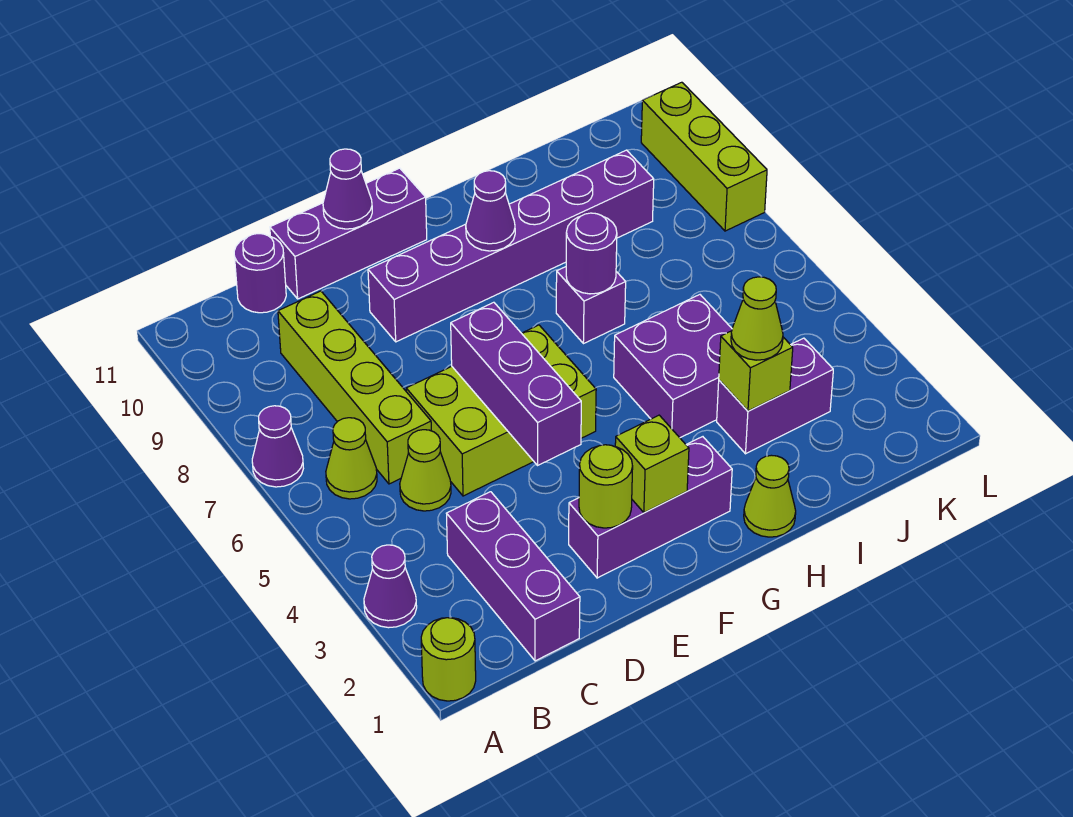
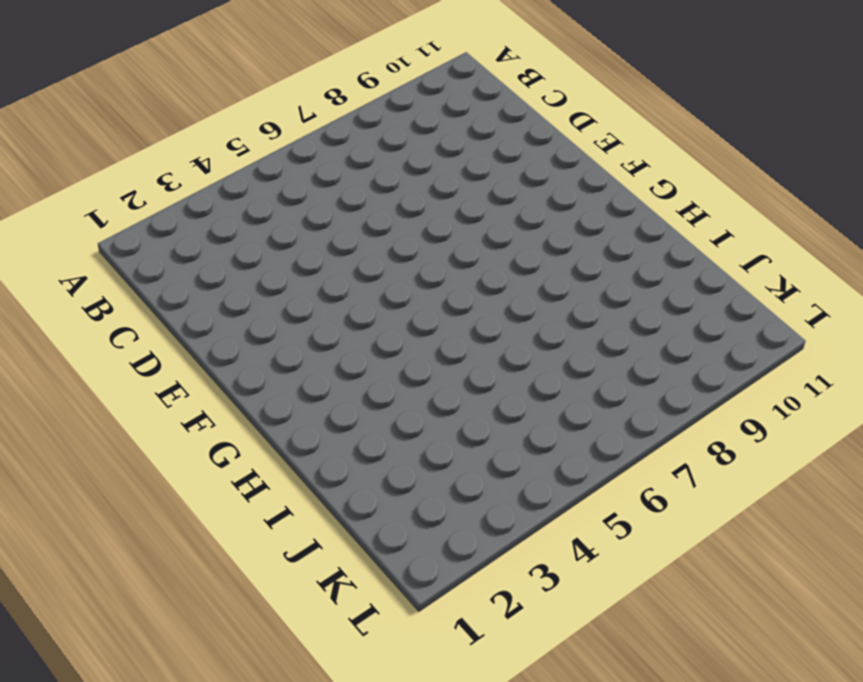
none -> lime 1x1 round brick [421,618,476,701]
none -> purple 1x1 cone [364,545,417,628]
none -> purple 1x1 cone [252,406,303,487]

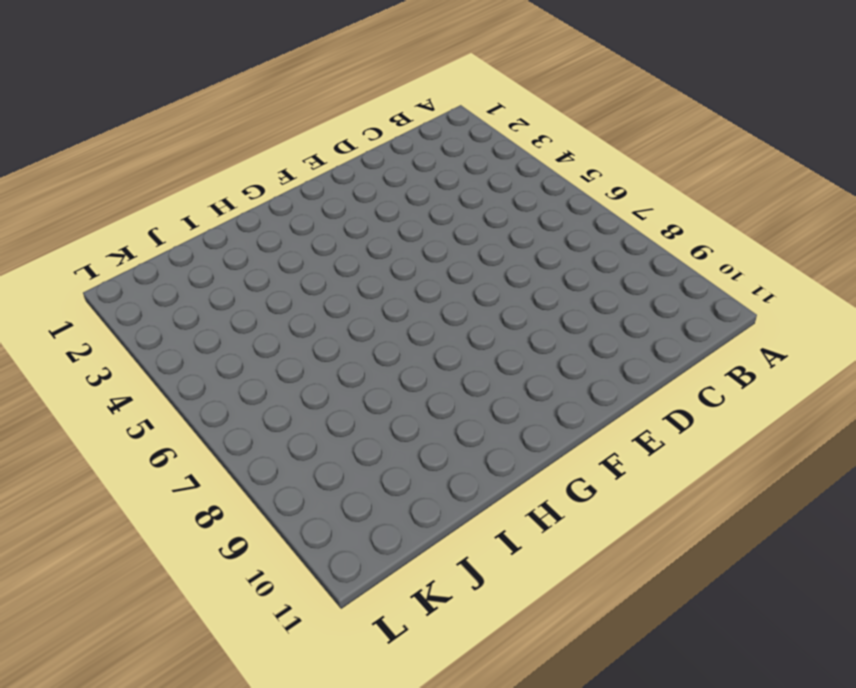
none -> lime 1x1 round brick [421,618,476,701]
none -> purple 1x1 cone [364,545,417,628]
none -> purple 1x1 cone [252,406,303,487]

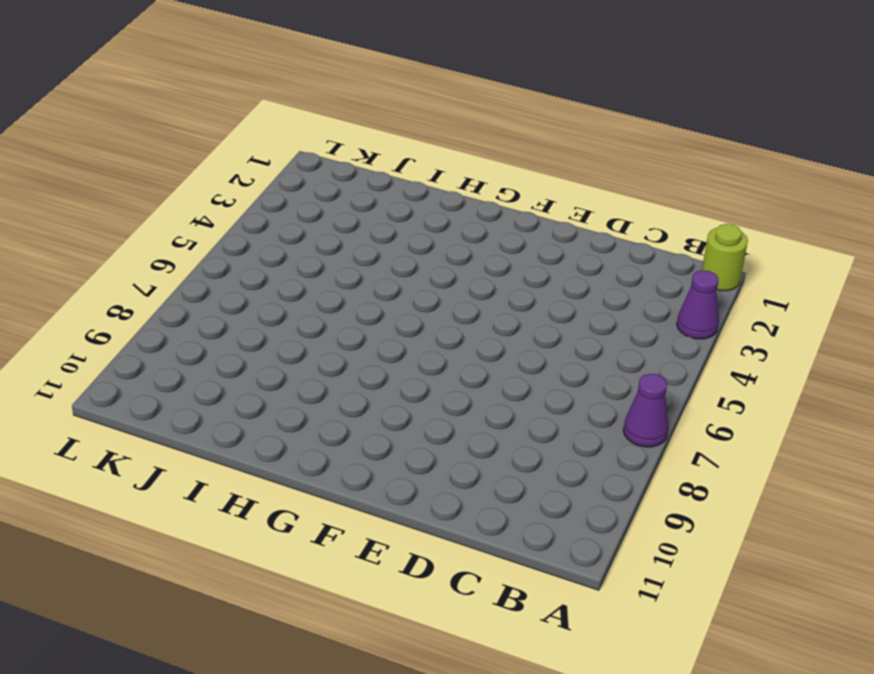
none -> lime 1x1 cone [326,418,377,499]
none -> purple 1x3 brick [447,492,580,661]
none -> lime 1x1 cone [400,430,451,511]

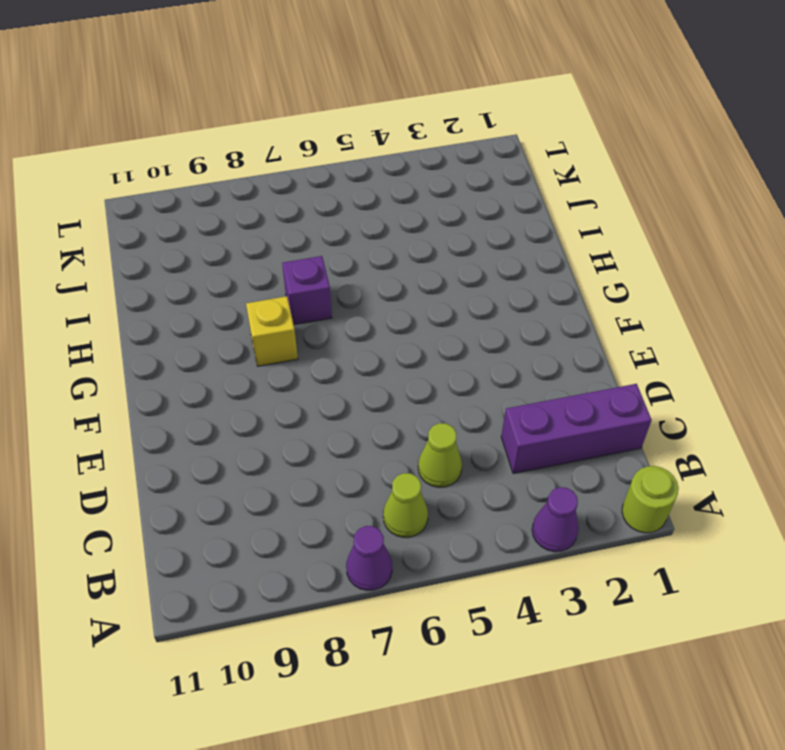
yellow 1x1 brick [246,296,298,366] -> none
none -> lime 1x4 brick [278,291,431,484]
none -> purple 1x1 round brick [234,234,286,313]
none -> lime 2x3 brick [406,325,596,496]

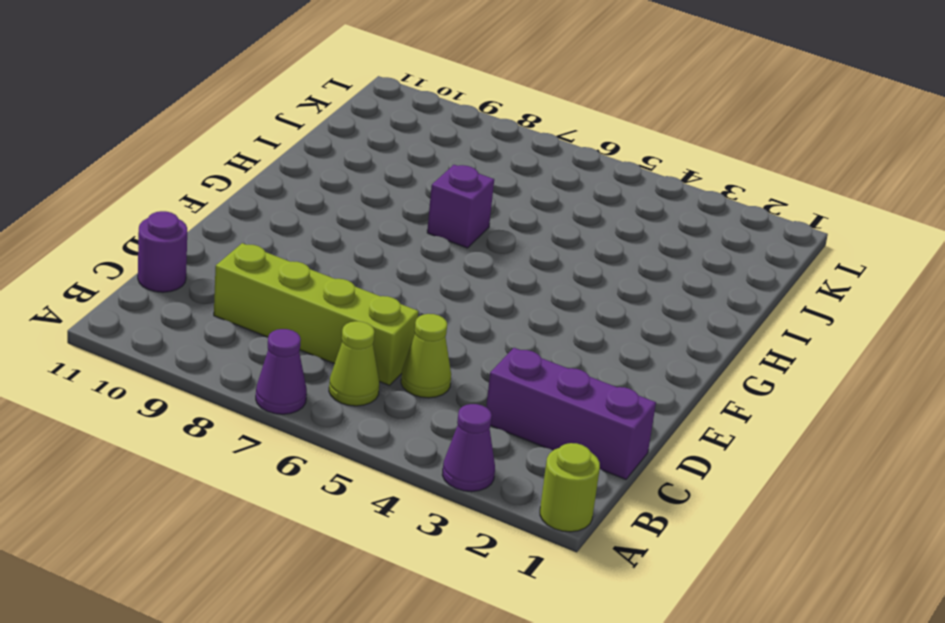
none -> lime 2x3 brick [406,325,596,496]
none -> purple 1x3 brick [270,168,427,299]
none -> purple 1x3 brick [569,437,732,578]

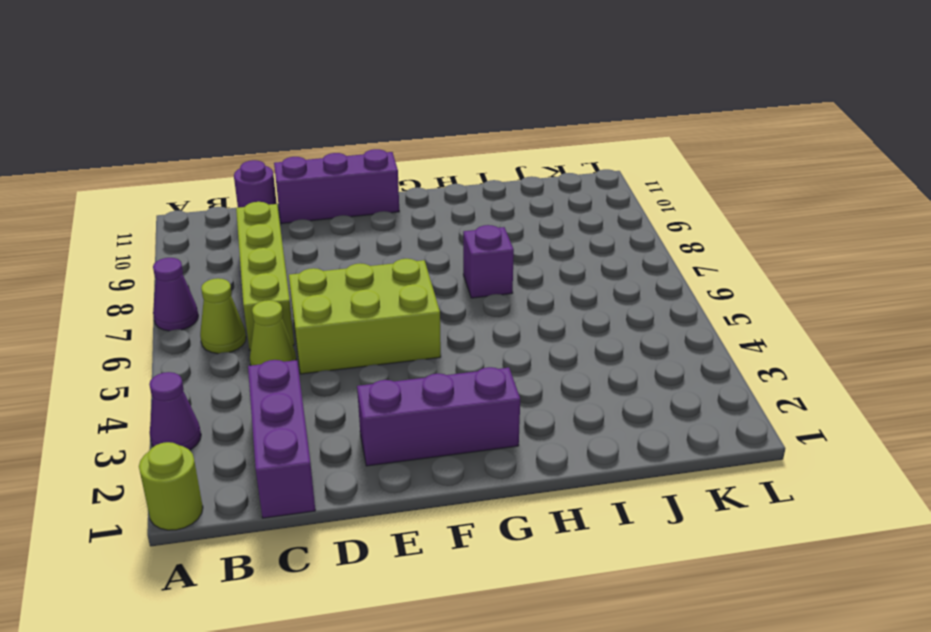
none -> purple 1x6 brick [368,150,654,342]
none -> lime 1x1 cone [744,455,796,537]
none -> purple 2x2 brick [614,295,732,438]

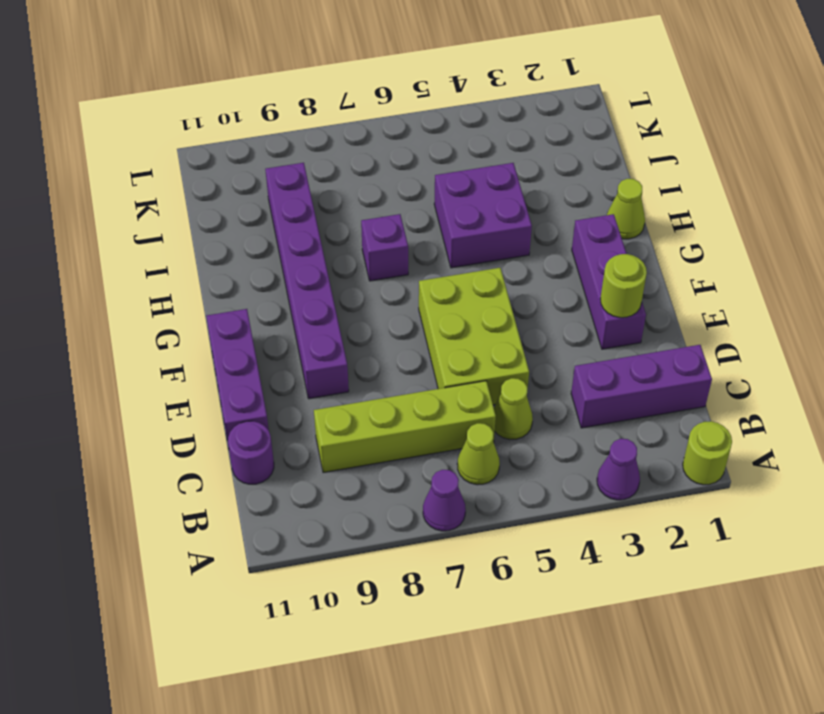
none -> purple 1x2 brick [717,338,833,454]
none -> lime 1x3 brick [641,82,767,231]
none -> purple 1x3 brick [451,302,581,465]

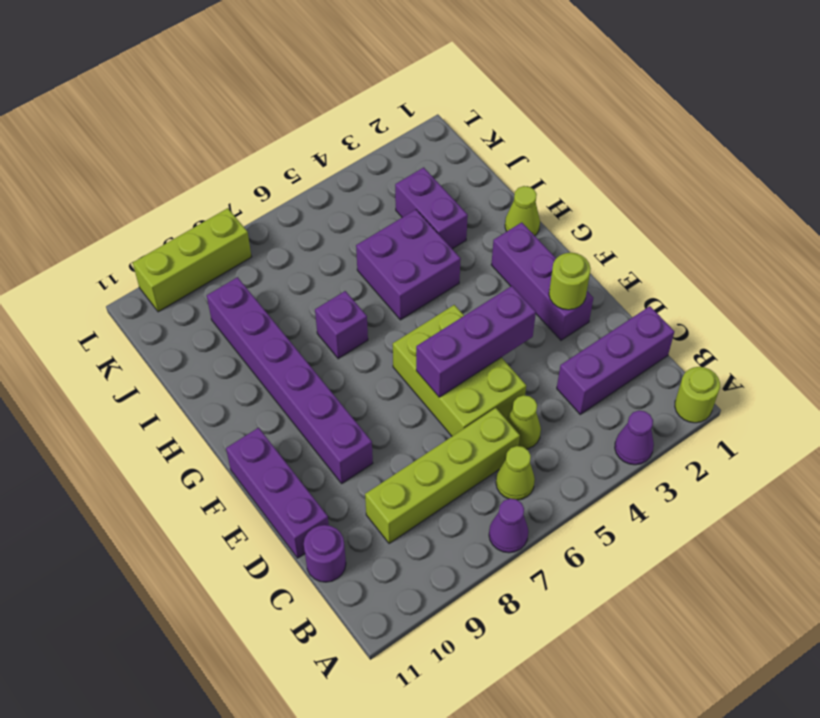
none -> purple 1x1 cone [323,149,372,229]
none -> lime 1x1 brick [615,415,689,513]
none -> purple 1x1 cone [466,171,515,251]

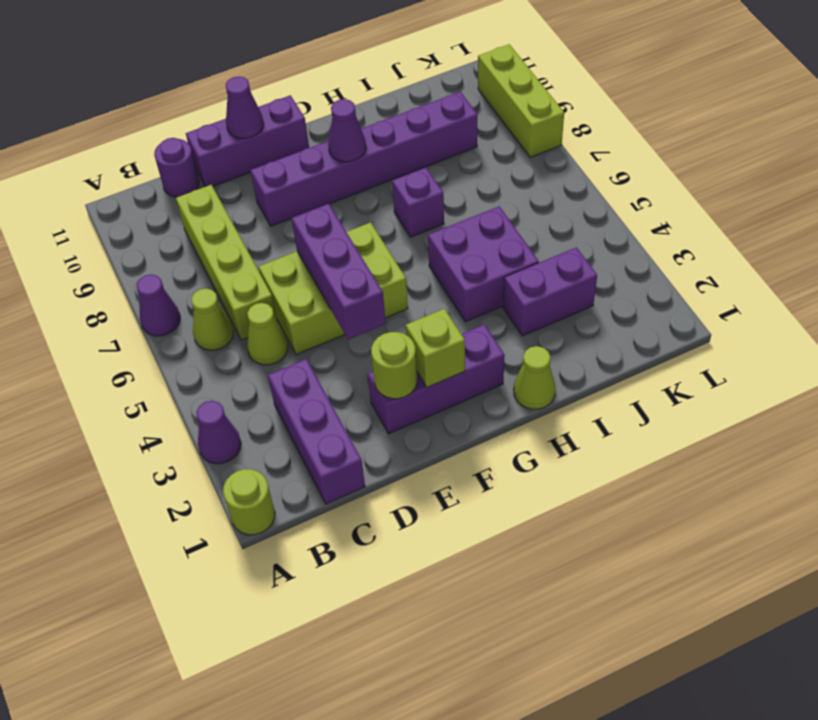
none -> purple 1x1 round brick [566,213,617,294]
none -> lime 1x1 brick [719,331,793,411]
none -> lime 1x1 cone [731,277,783,360]

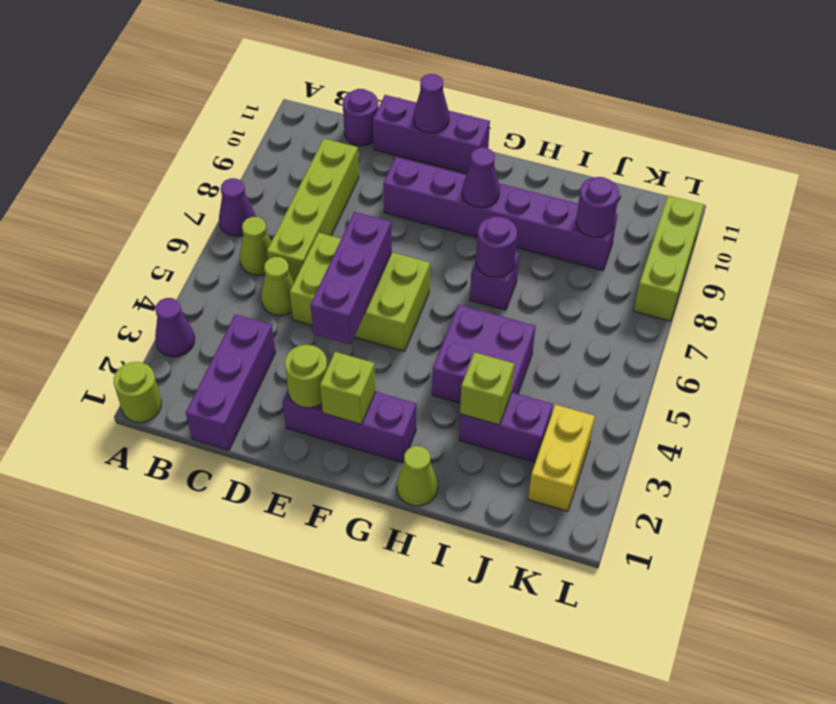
purple 1x1 round brick [576,177,619,237] -> none
yellow 1x2 brick [528,405,595,511] -> none
none -> lime 1x1 cone [731,277,783,360]

